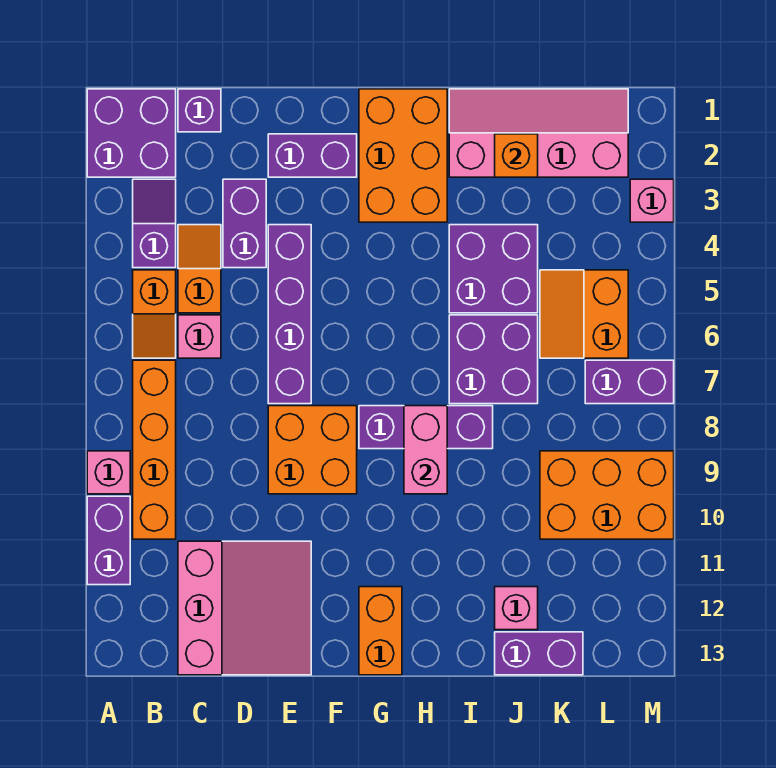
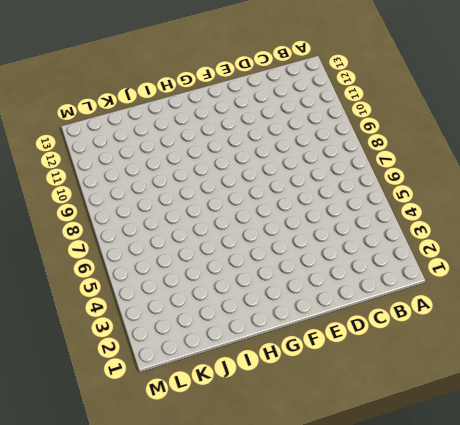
none -> purple 2x2 brick [87,89,176,177]
none -> pink 1x1 brick [87,451,130,494]
none -> purple 1x2 brick [87,496,130,585]

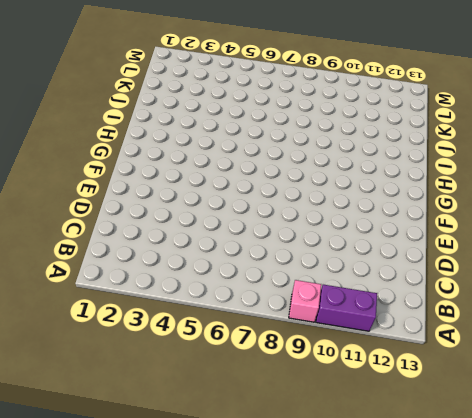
none -> purple 2x2 brick [87,89,176,177]
none -> purple 1x2 slope [133,179,176,268]
none -> orange 1x2 slope [133,270,176,358]

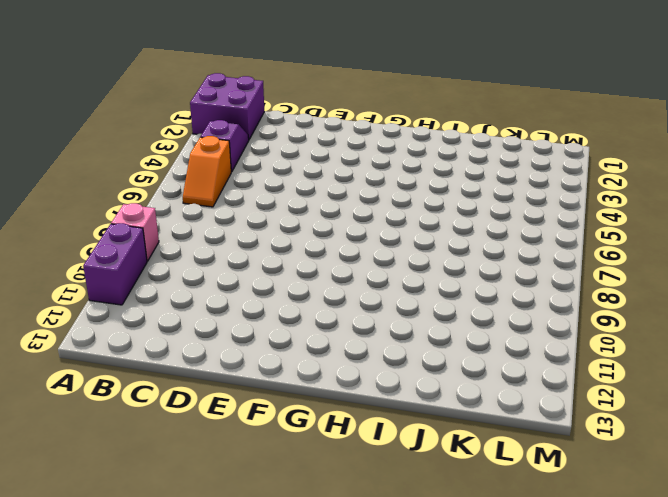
none -> orange 1x4 brick [133,360,176,539]
none -> purple 1x1 brick [178,89,221,132]
none -> orange 1x2 slope [178,225,221,313]

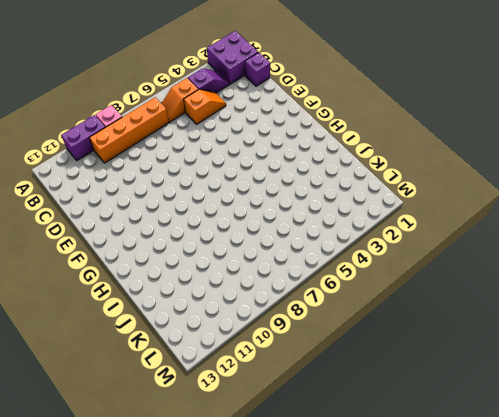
none -> pink 1x1 brick [178,315,221,358]
none -> pink 3x3 slope [178,541,311,675]
none -> purple 1x2 brick [223,179,266,268]

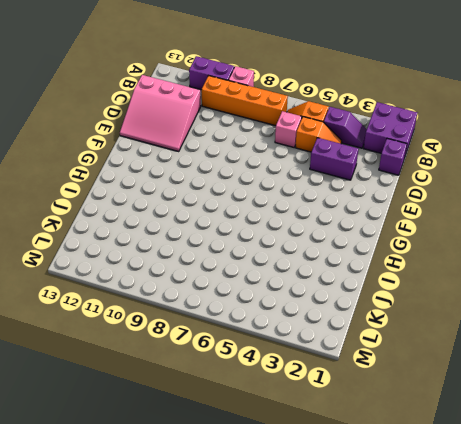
none -> purple 1x2 brick [268,134,357,177]
none -> purple 1x4 brick [268,225,311,404]
none -> orange 2x2 brick [268,406,357,494]

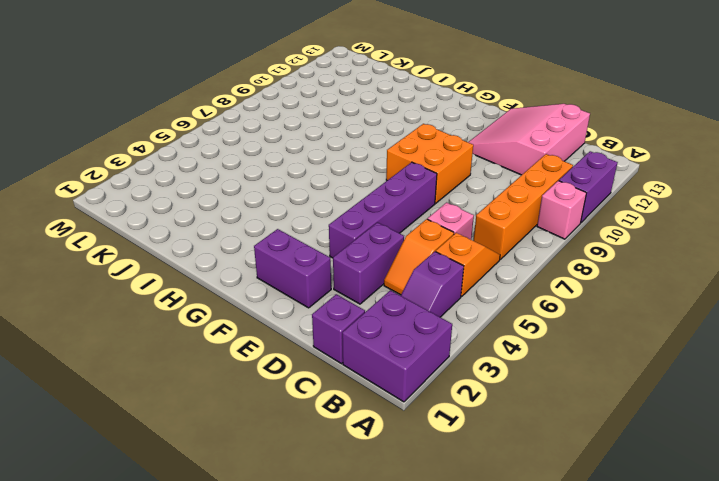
none -> orange 2x3 brick [359,89,447,222]
none -> purple 1x3 brick [359,406,493,449]
none -> orange 1x2 brick [359,587,402,675]

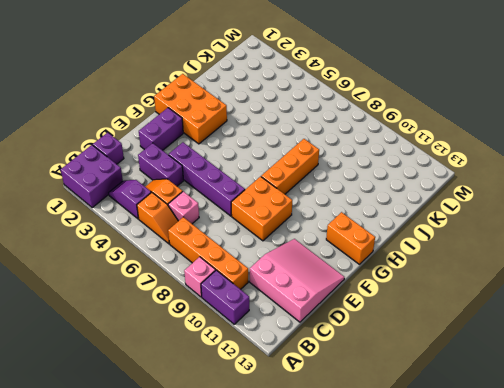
orange 1x3 brick [261,139,319,194] -> purple 1x3 brick [359,406,493,449]
none -> pink 2x4 slope [449,89,628,177]
none -> purple 2x2 brick [449,225,538,313]
none -> purple 2x2 brick [449,315,538,404]

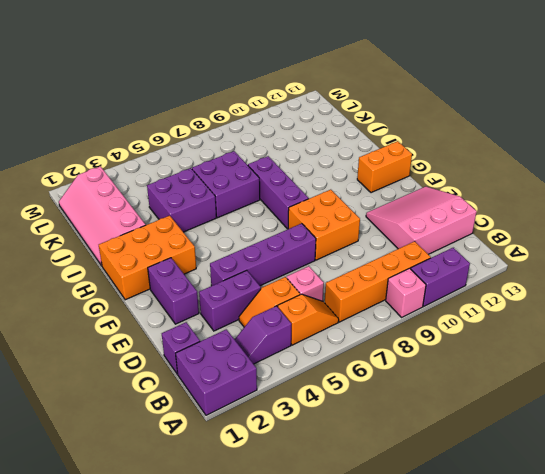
none -> pink 1x1 brick [495,587,538,630]
none -> purple 1x2 brick [495,632,583,675]
none -> orange 2x2 slope [540,270,628,358]

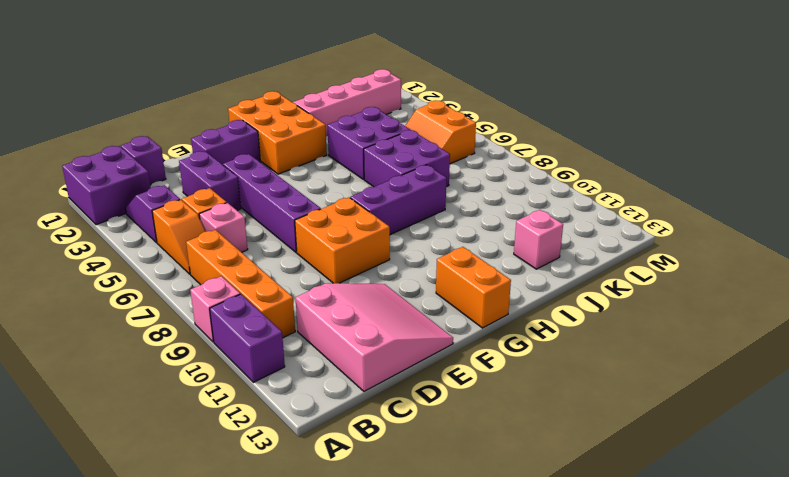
none -> purple 1x2 brick [495,632,583,675]
none -> orange 2x3 brick [540,451,674,539]
none -> purple 1x2 brick [585,360,674,404]

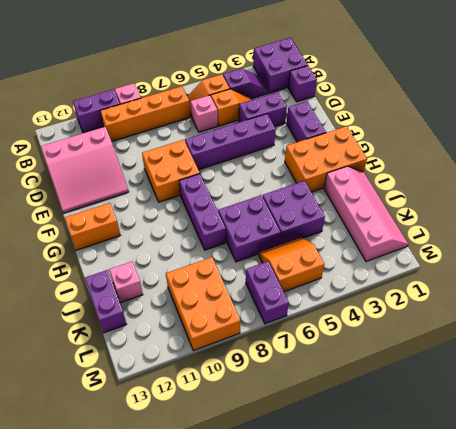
none -> pink 1x1 brick [630,179,674,222]
none -> pink 1x2 brick [404,406,447,494]
none -> orange 1x1 brick [495,134,538,177]

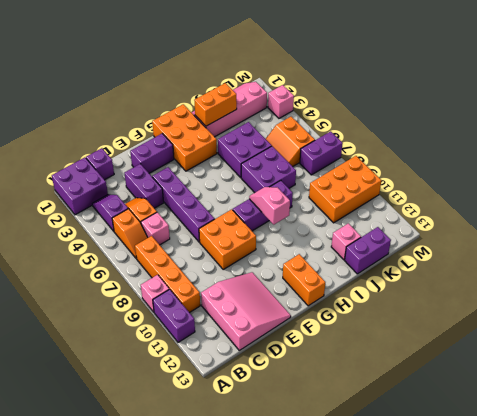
pink 1x2 slope [249,187,290,224] -> pink 1x2 brick [404,406,447,494]
orange 1x2 brick [194,83,237,126] -> orange 1x1 brick [495,134,538,177]

